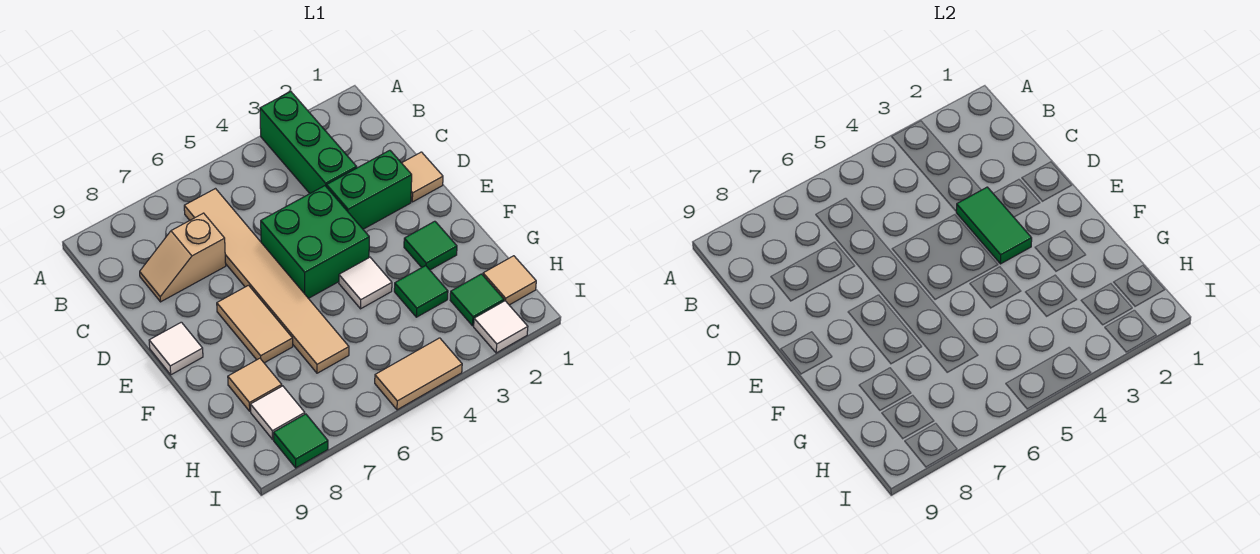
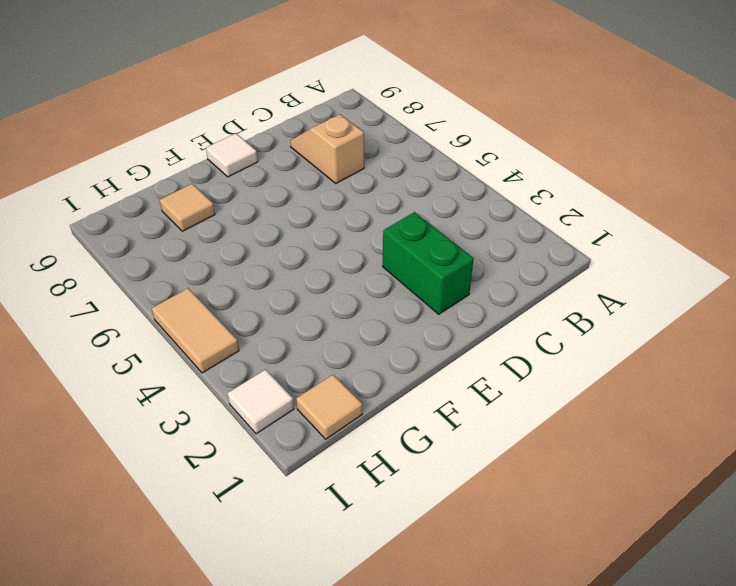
none -> green 1x3 brick [260,92,357,193]
none -> tan 1x6 tile [184,189,349,373]
none -> tan 1x1 tile [402,152,443,202]

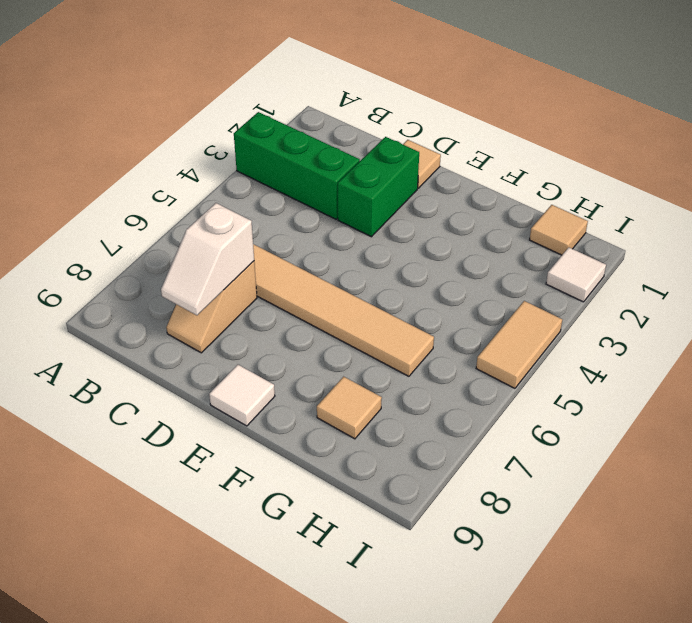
white 1x2 slope [161,203,254,315] -> none
none -> green 2x2 brick [261,186,369,299]
none -> tan 1x2 tile [217,285,293,363]
none -> green 1x1 tile [404,221,457,270]

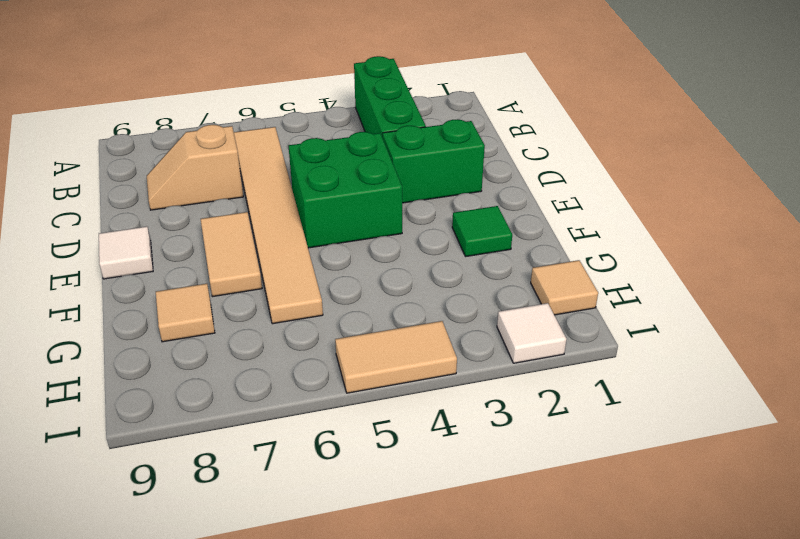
none -> tan 1x1 tile [402,152,443,202]
none -> white 1x1 tile [339,257,392,309]
none -> green 1x1 tile [394,266,448,317]

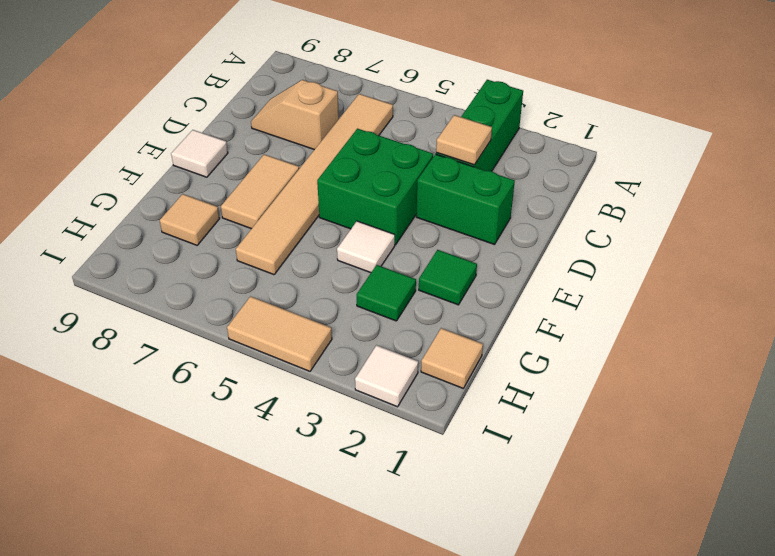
tan 1x1 tile [436,115,492,165] -> tan 1x1 tile moved to [402,152,443,202]
none -> green 1x1 tile [450,274,504,326]
none -> white 1x1 tile [251,386,305,439]
none -> green 1x1 tile [274,414,328,468]

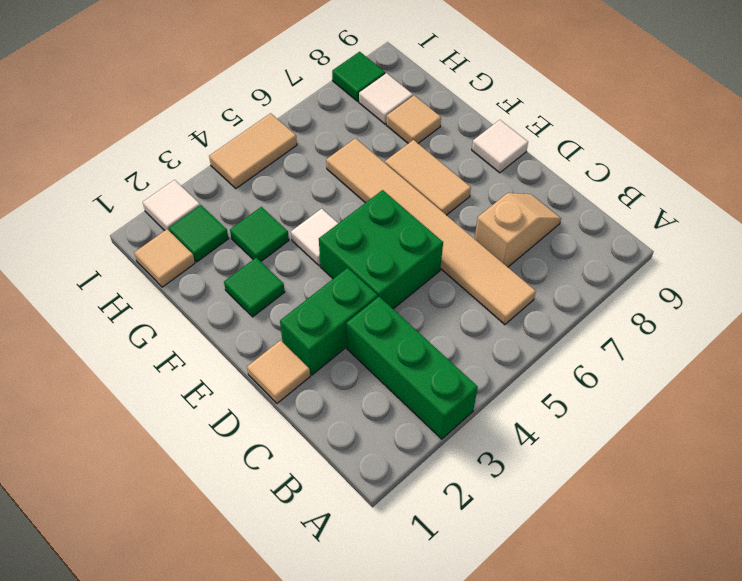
none -> green 1x2 tile [956,187,1032,264]

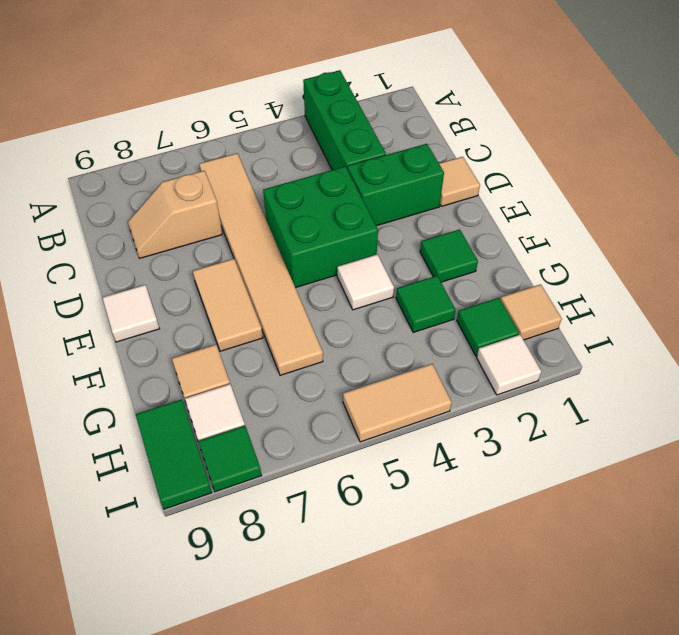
green 1x2 tile [136,399,212,509] -> green 1x2 tile moved to [956,187,1032,264]

